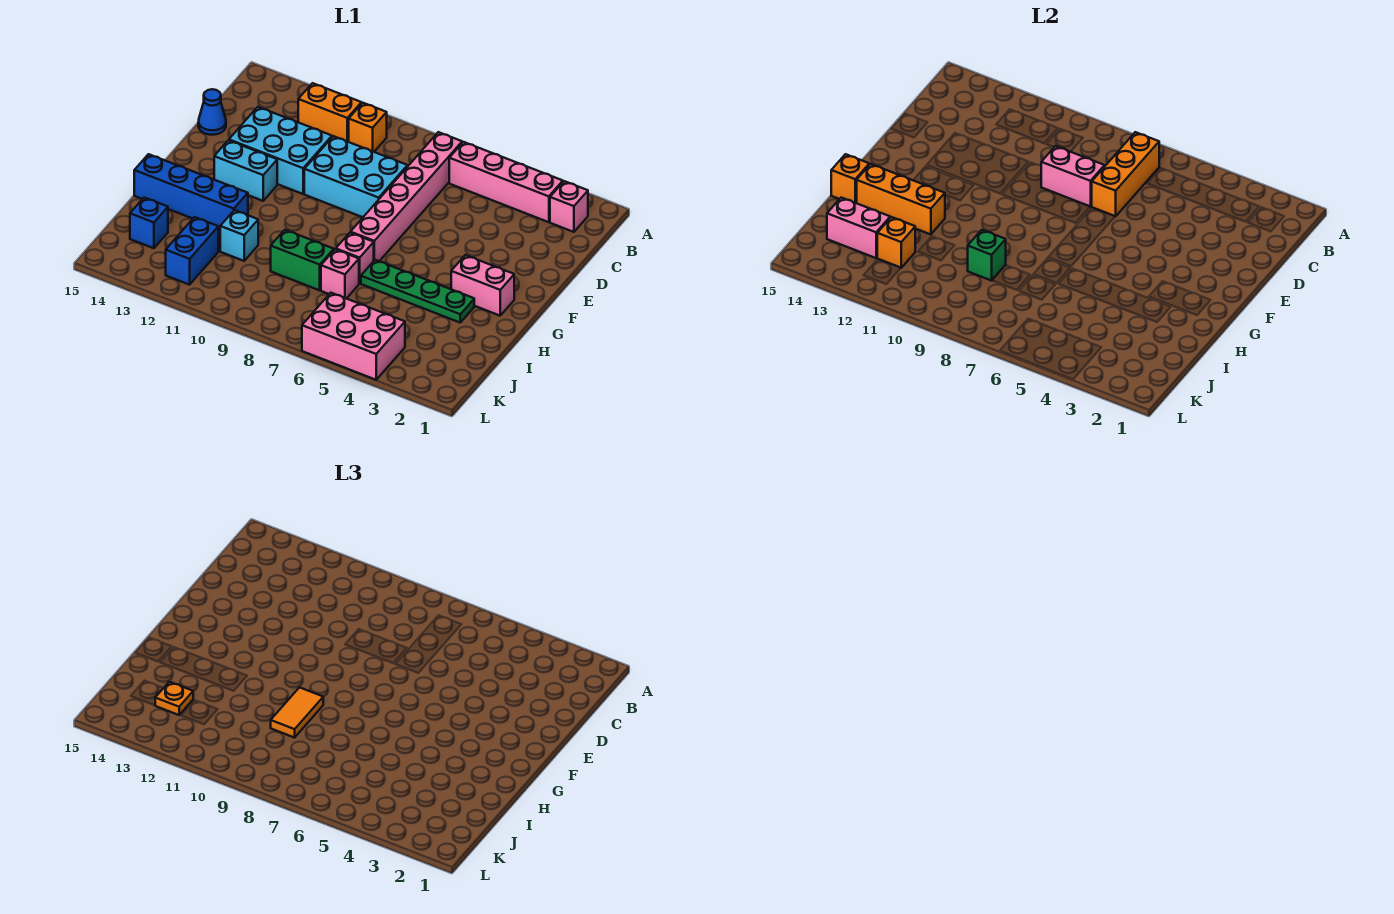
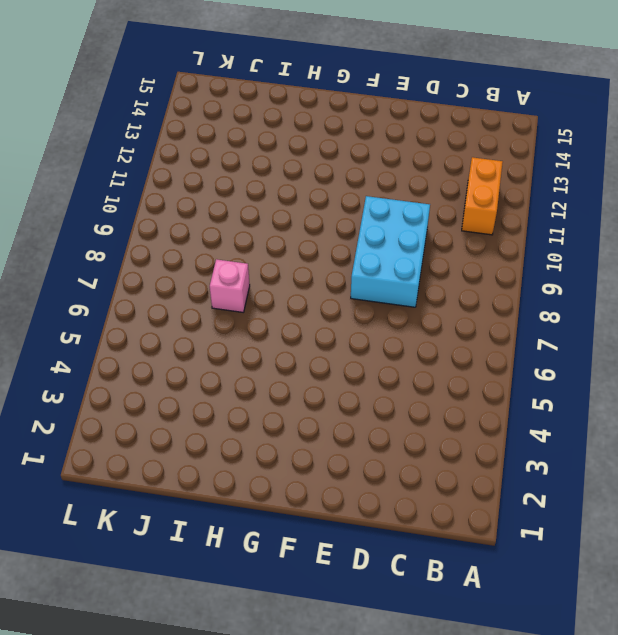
none -> pink 1x1 brick [550,181,588,232]
none -> pink 1x4 brick [449,142,563,222]
none -> pink 1x6 brick [350,132,462,261]

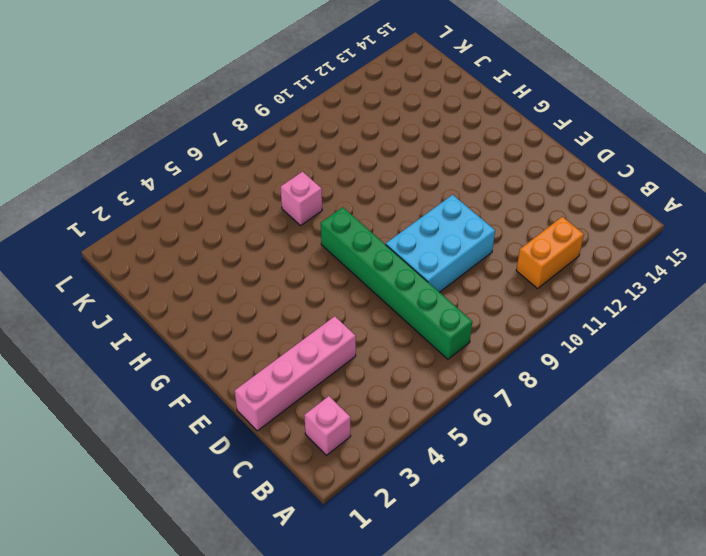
green 1x6 brick [321,207,472,359] -> pink 1x6 brick [350,132,462,261]
pink 1x4 brick [235,316,356,431] -> pink 1x4 brick moved to [449,142,563,222]
none -> orange 1x1 brick [349,103,387,152]
none -> cyan 2x3 brick [229,107,332,194]
none -> blue 1x1 cone [198,89,226,135]

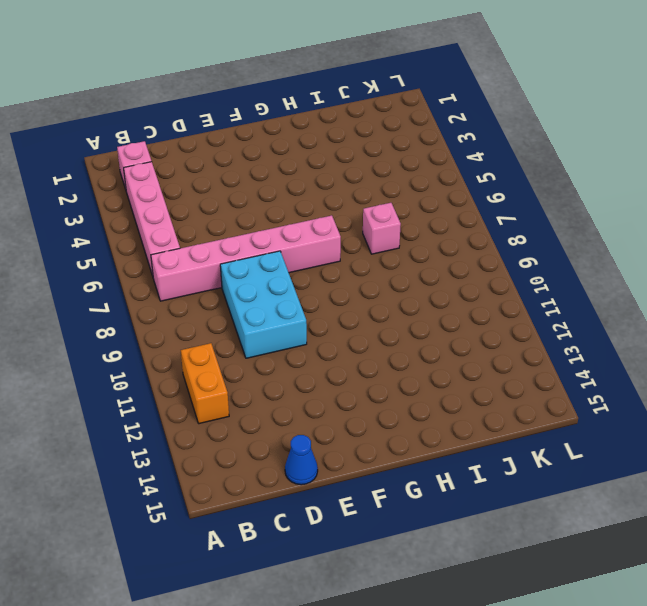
none -> orange 1x1 brick [349,103,387,152]
none -> cyan 2x3 brick [229,107,332,194]
none -> cyan 1x2 brick [214,140,277,201]

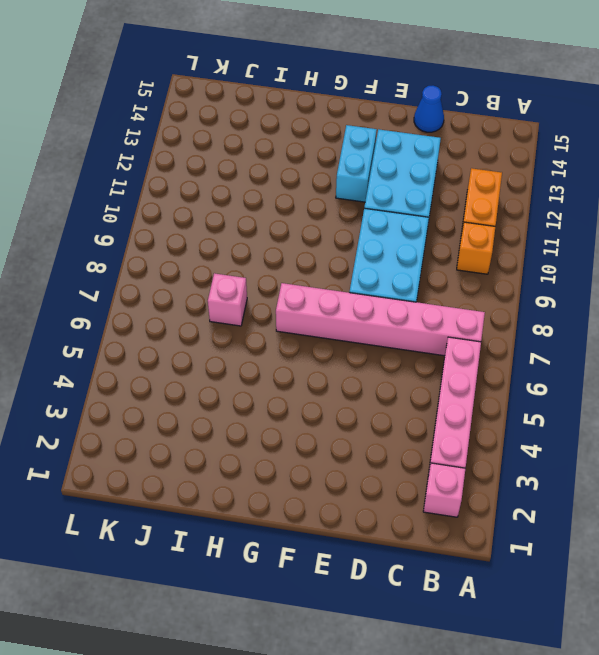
none -> pink 1x2 brick [451,255,514,316]
none -> green 1x4 plate [361,260,474,322]
none -> pink 1x1 brick [336,233,374,283]

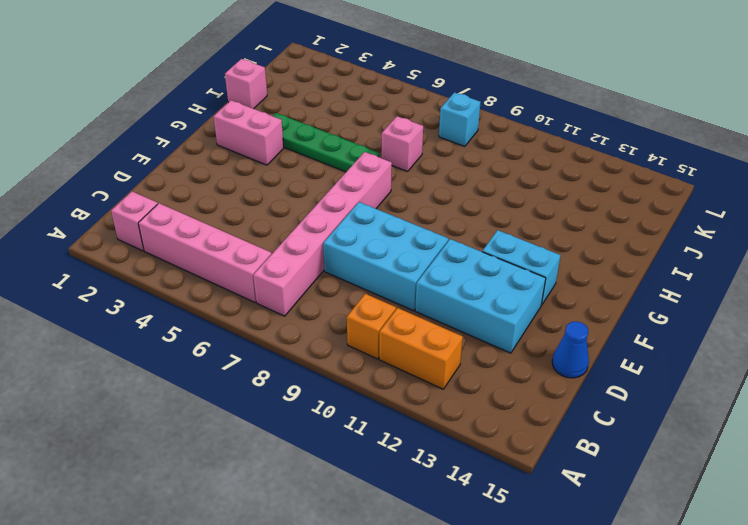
pink 1x1 brick [225,59,267,109] -> pink 1x1 brick moved to [336,233,374,283]
cyan 1x1 brick [439,92,481,146] -> cyan 1x1 brick moved to [220,210,258,261]
none -> blue 1x4 brick [134,154,248,229]
none -> green 1x2 brick [271,230,334,290]
none -> blue 1x2 brick [166,217,218,285]

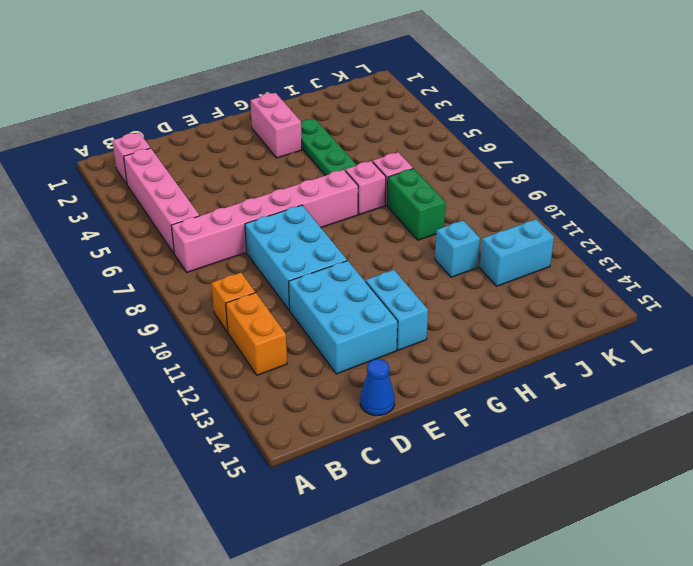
cyan 1x2 brick [480,219,554,286] -> blue 1x2 brick [166,217,218,285]
none -> blue 1x4 brick [134,154,248,229]
none -> blue 1x1 brick [130,198,168,248]
none -> pink 2x3 brick [302,293,405,380]

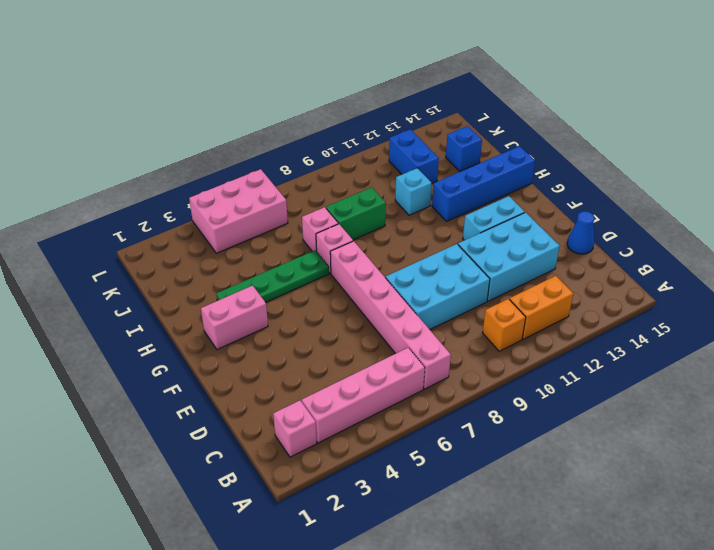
none -> orange 1x3 brick [1092,132,1160,216]
none -> pink 1x2 brick [1041,146,1105,207]
none -> orange 1x3 brick [857,164,945,234]

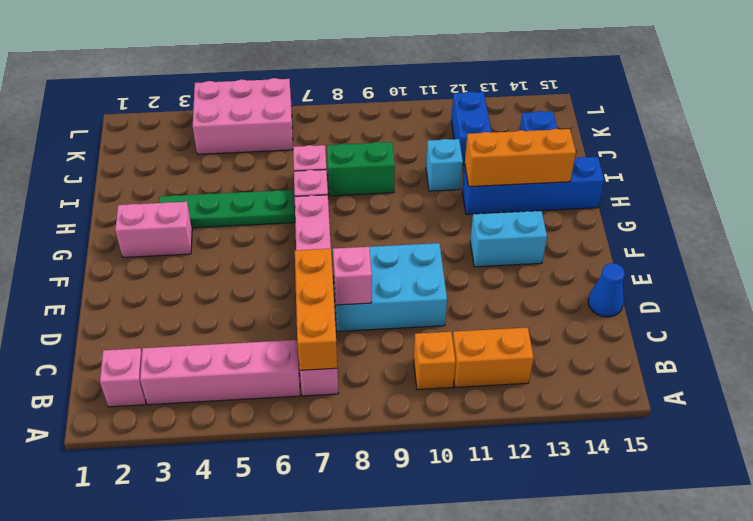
pink 1x1 brick [333,247,372,305] -> pink 1x2 brick [1041,146,1105,207]
none -> cyan 2x3 brick [229,107,332,194]
none -> orange 1x1 brick [831,154,869,203]
none -> green 1x1 brick [968,230,1006,281]

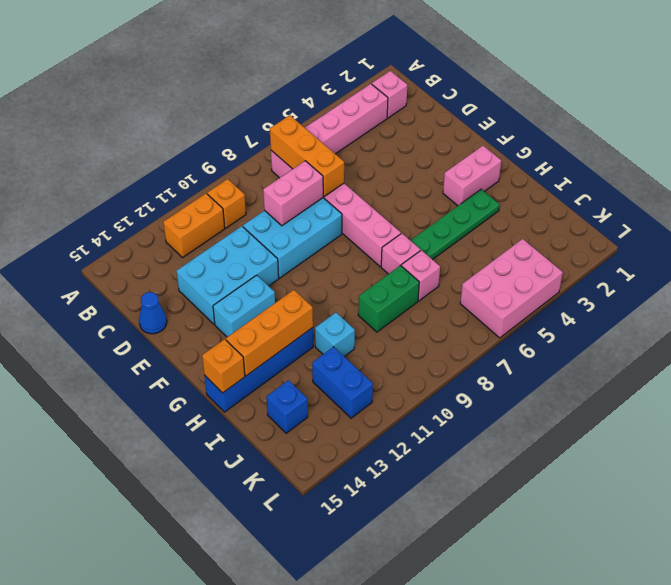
none -> green 1x1 brick [968,230,1006,281]
none -> orange 1x1 brick [877,217,915,268]
none -> pink 1x2 brick [827,198,890,258]

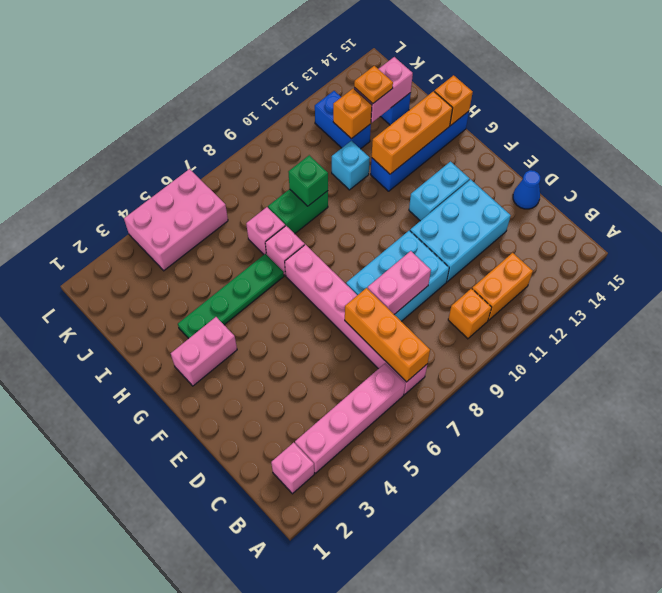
none -> orange 1x2 tile [271,687,323,738]

